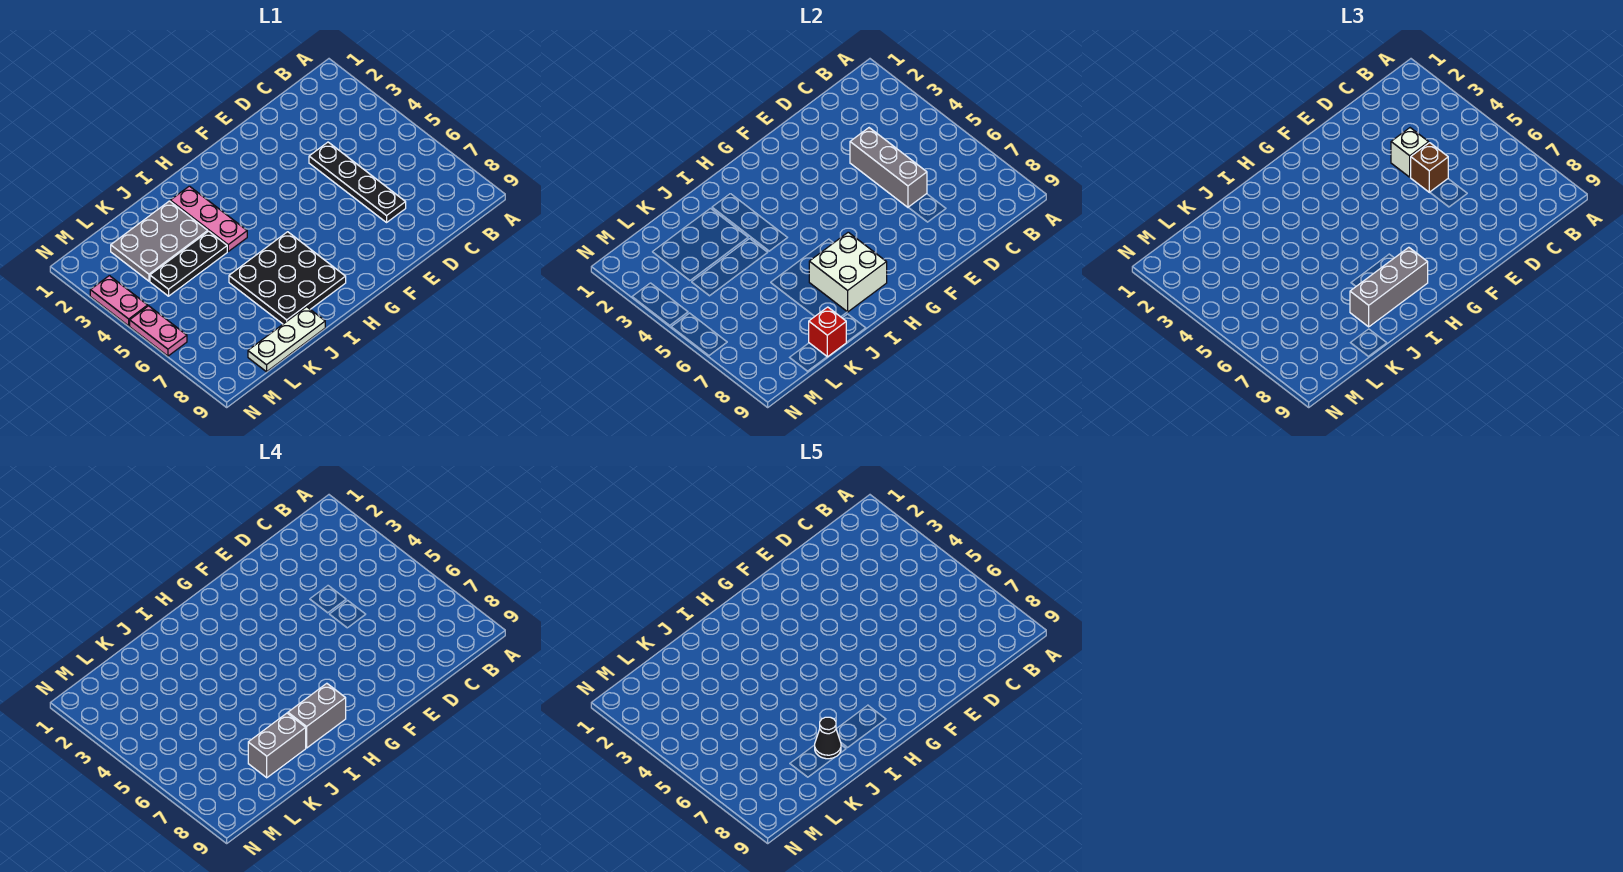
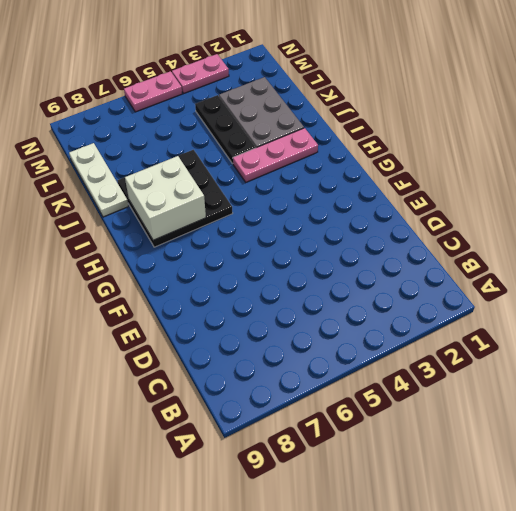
none -> black 1x4 plate [309,142,406,222]
none -> grey 1x3 brick [850,128,927,207]
none -> red 1x1 brick [809,307,846,357]

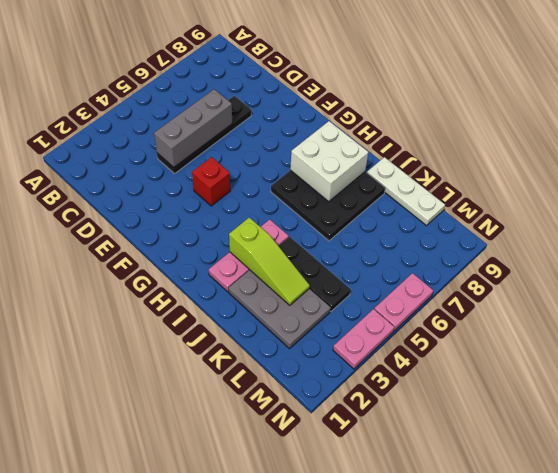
red 1x1 brick [192,157,230,206] -> red 1x1 brick moved to [809,307,846,357]
lime 1x3 slope [229,217,310,305] -> none
none -> white 1x1 brick [1391,128,1429,177]
none -> brown 1x1 brick [1410,143,1448,192]
none -> grey 1x3 brick [1350,247,1428,327]

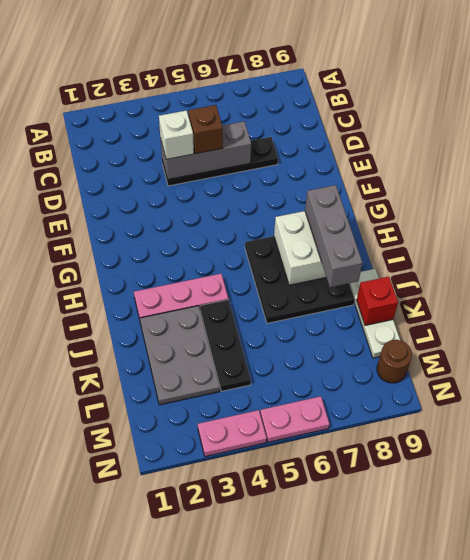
brown 1x1 round brick [377,340,412,383] -> none
none -> grey 1x2 brick [288,683,346,748]
none -> grey 1x2 brick [248,713,306,778]
none -> black 1x1 cone [815,717,841,759]

